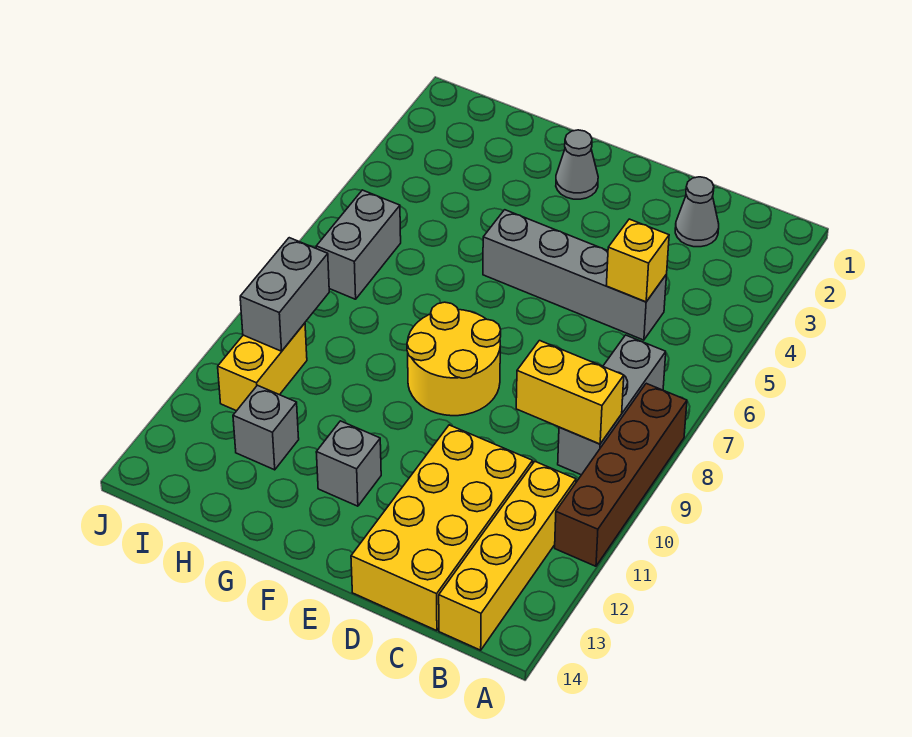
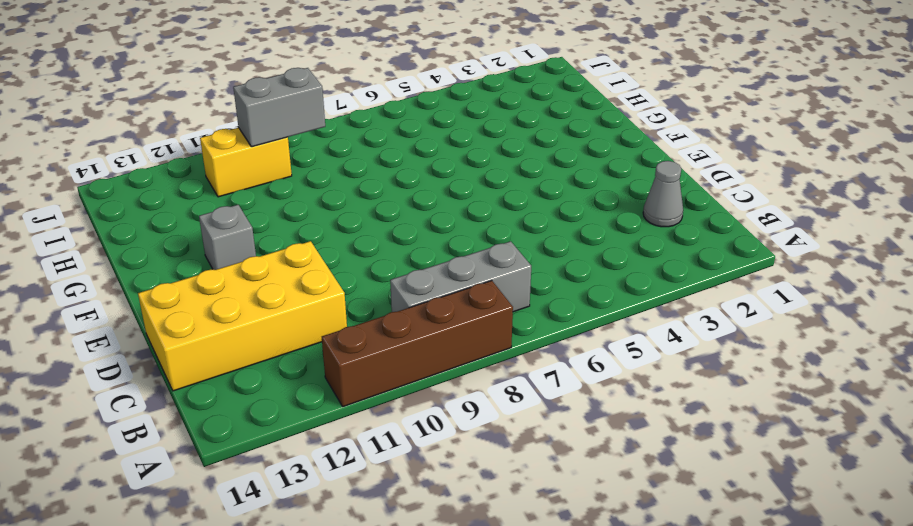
none -> yellow 1x4 brick [439,462,576,650]
none -> grey 1x4 brick [483,210,667,340]
none -> yellow 2x2 round brick [407,302,501,416]

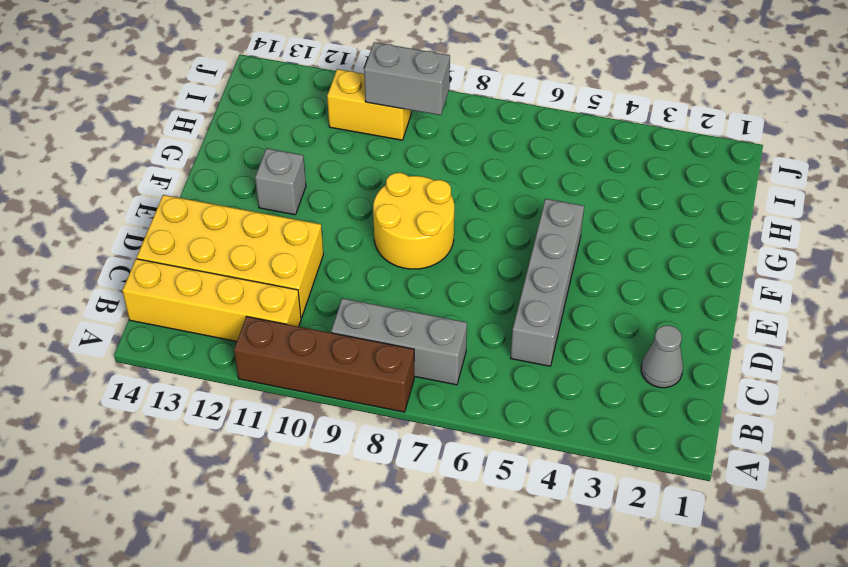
none -> grey 1x1 cone [556,130,598,199]
none -> grey 1x1 brick [233,385,299,470]
none -> grey 1x2 brick [316,190,401,299]

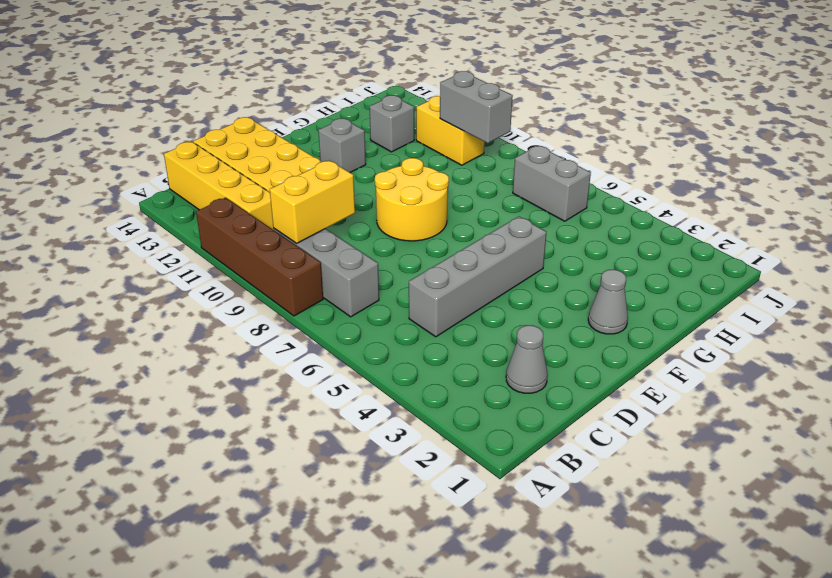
none -> yellow 1x1 brick [606,219,669,302]

